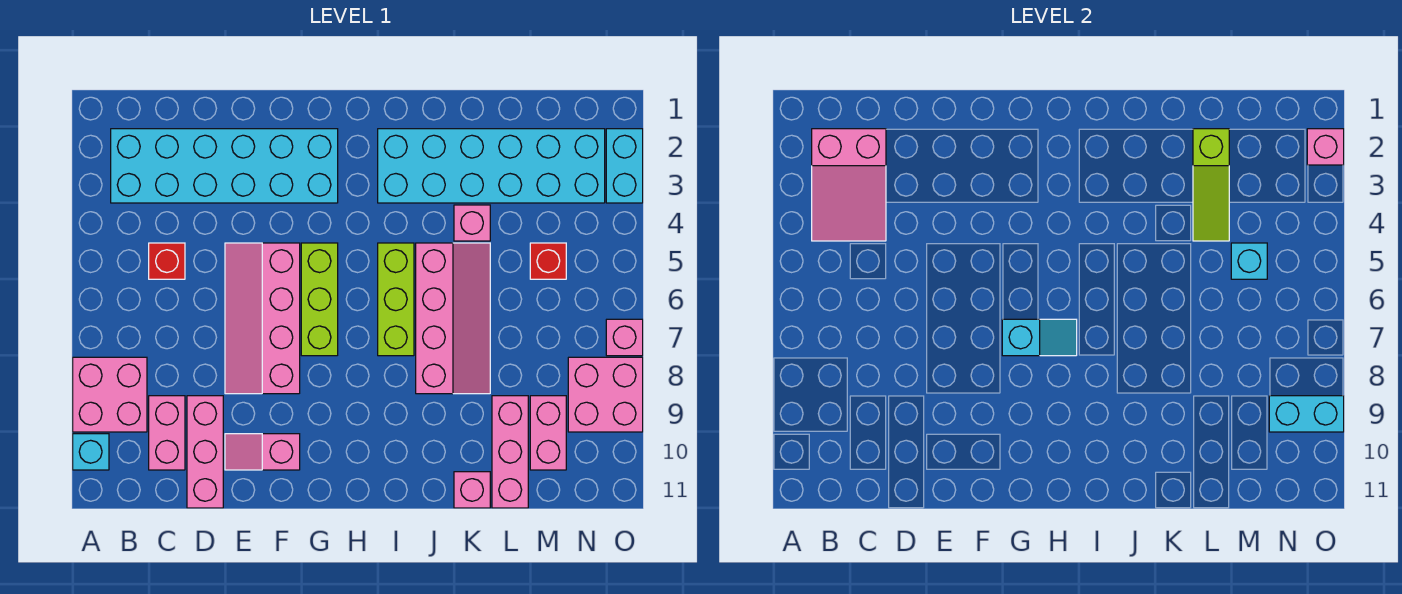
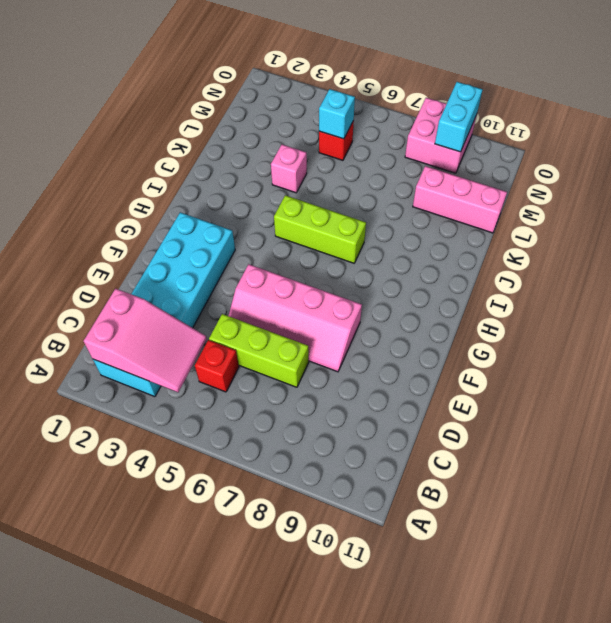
lime 1x3 brick [209,314,309,387] -> lime 1x3 brick moved to [301,243,338,356]
none -> pink 2x2 brick [73,357,147,432]
none -> cyan 1x1 brick [73,434,109,470]
none -> pink 1x2 brick [149,396,185,470]

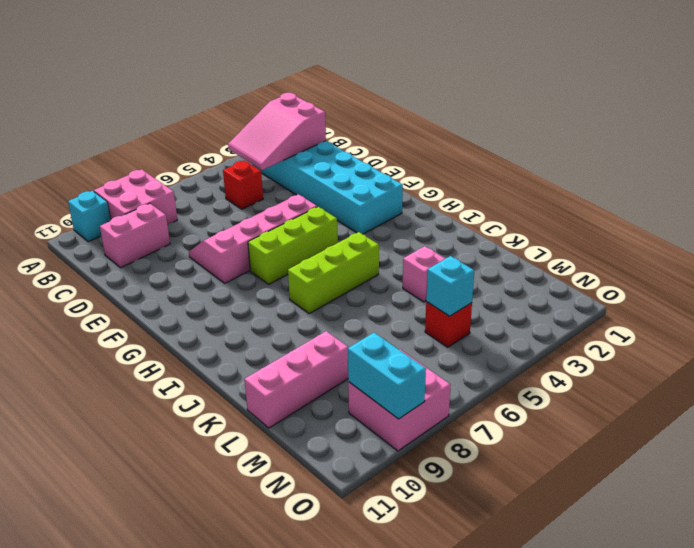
none -> pink 1x3 brick [187,396,223,508]
none -> pink 1x2 slope [225,434,300,470]
none -> cyan 2x6 brick [378,129,605,203]

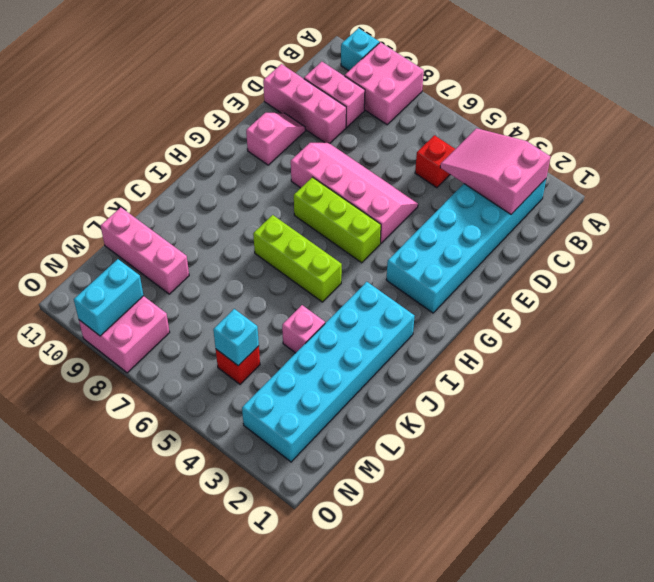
none -> pink 2x4 slope [416,243,490,394]
none -> pink 1x1 brick [454,472,490,508]
none -> pink 1x2 brick [530,396,566,470]

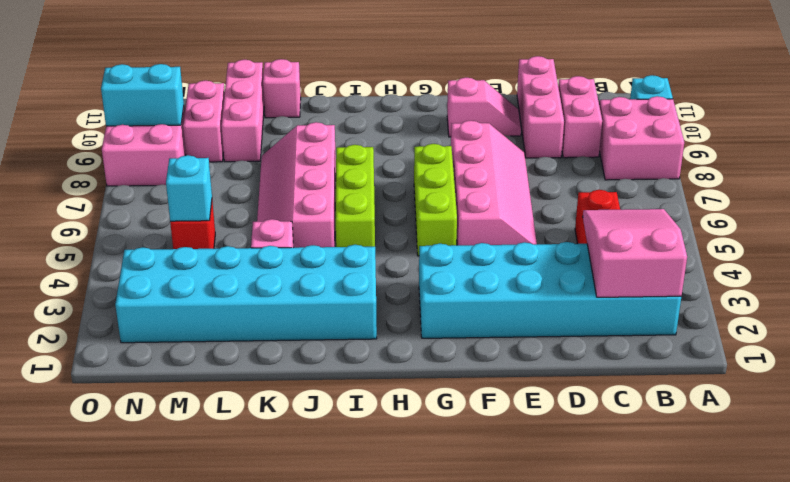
none -> cyan 1x2 brick [606,129,643,203]
none -> pink 1x1 brick [606,319,643,356]
none -> cyan 1x2 slope [1002,319,1077,356]

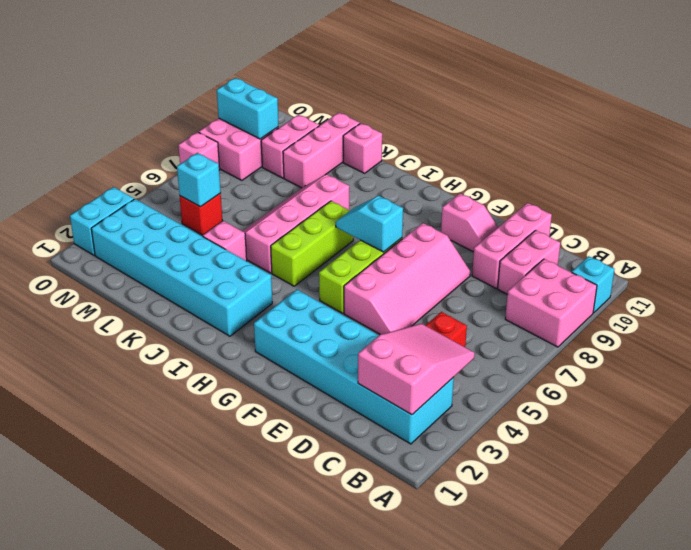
none -> lime 1x3 slope [1193,129,1229,241]
none -> pink 1x1 brick [1307,129,1344,165]

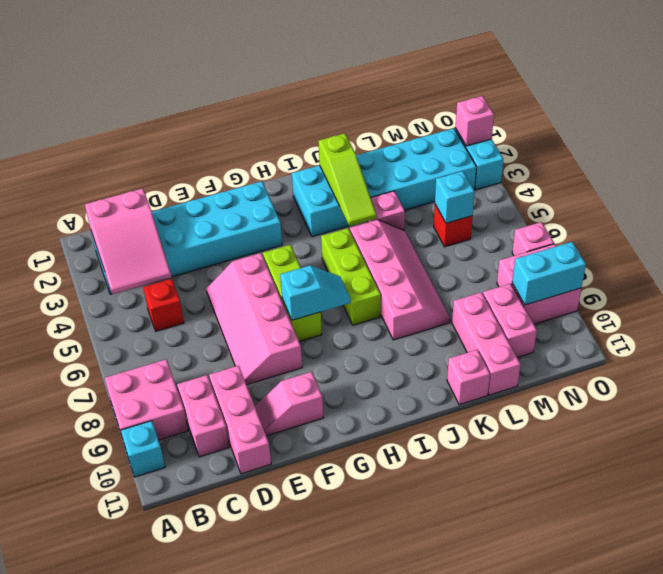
lime 1x3 slope [319,133,377,226] -> lime 1x3 slope moved to [1193,129,1229,241]

